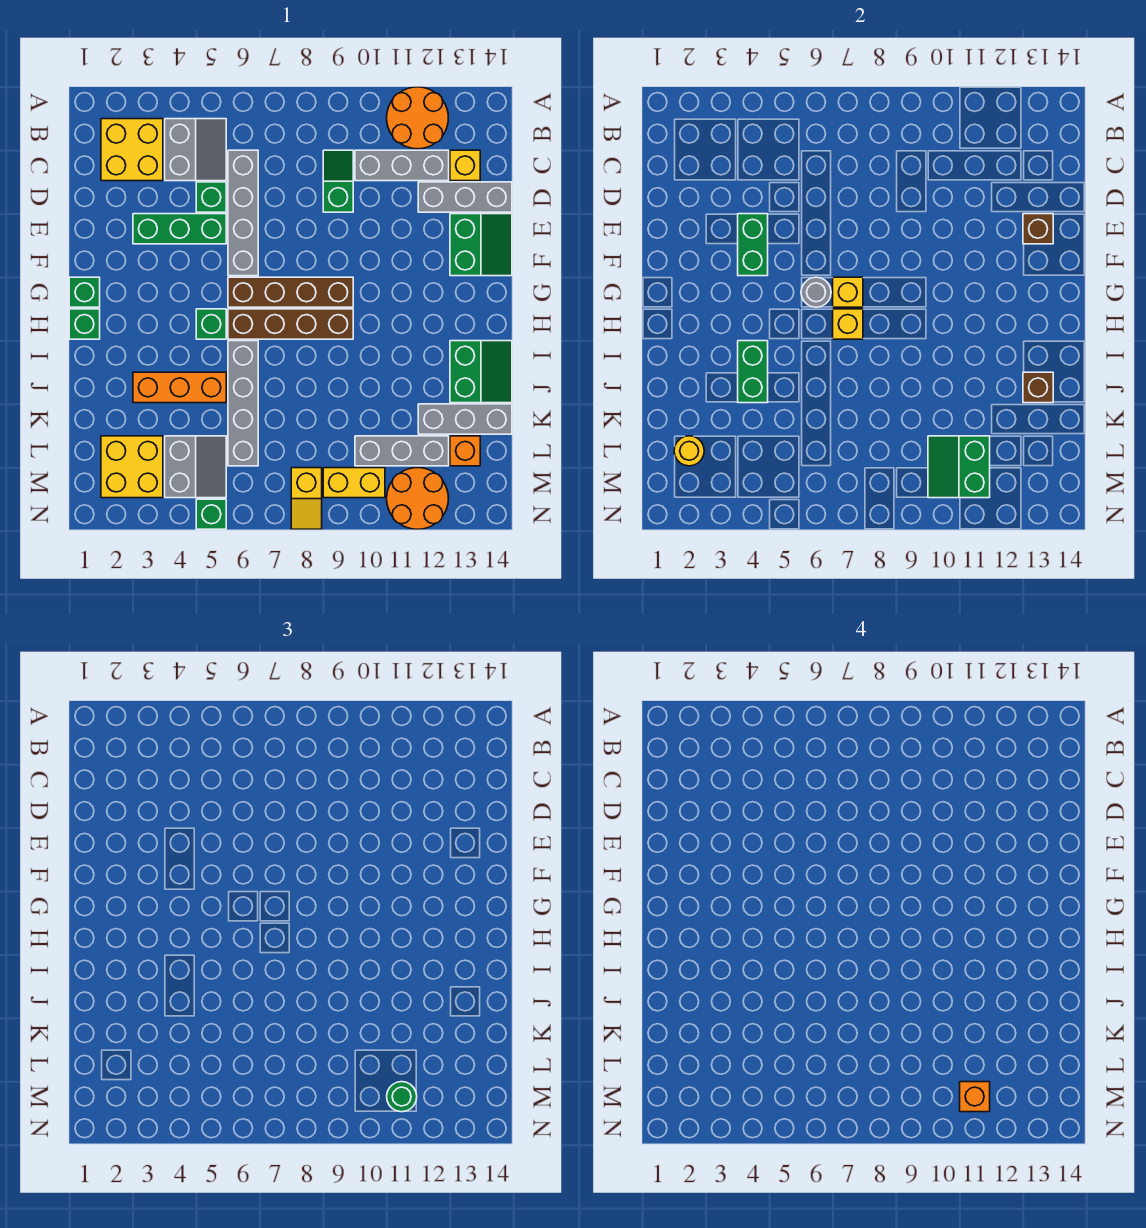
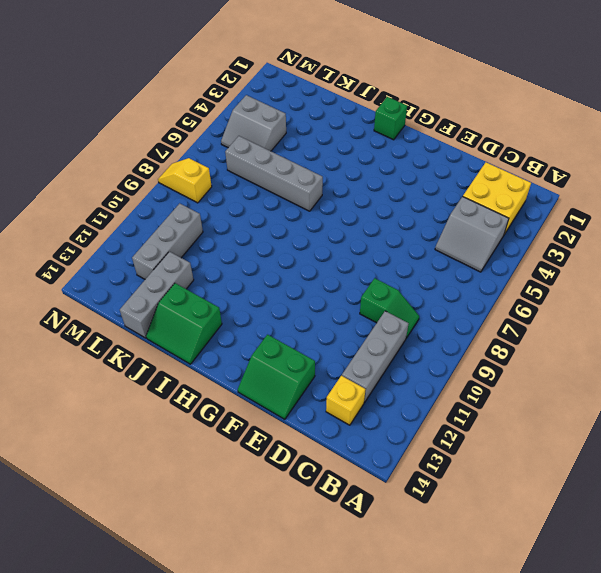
none -> orange 2x2 round brick [387,87,448,149]
none -> grey 1x4 brick [228,150,258,276]
none -> green 1x1 brick [196,182,226,212]
none -> grey 1x3 brick [418,182,512,212]

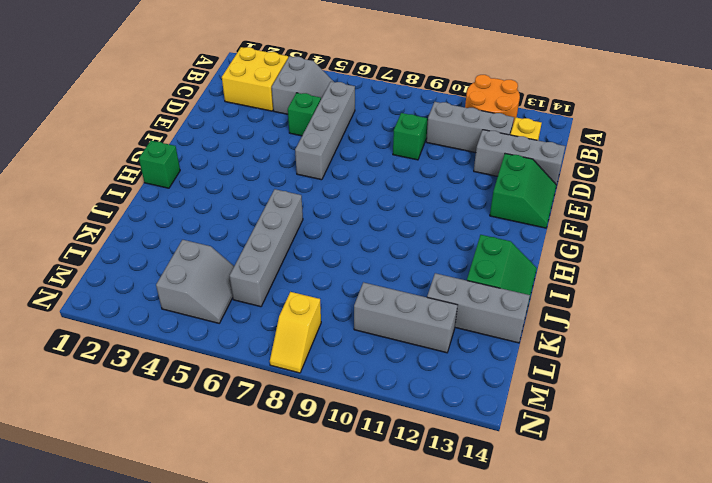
none -> green 1x3 brick [133,214,226,244]
none -> green 1x1 brick [69,277,100,307]
none -> brown 1x4 brick [228,277,353,307]
none -> green 1x1 brick [196,309,226,339]

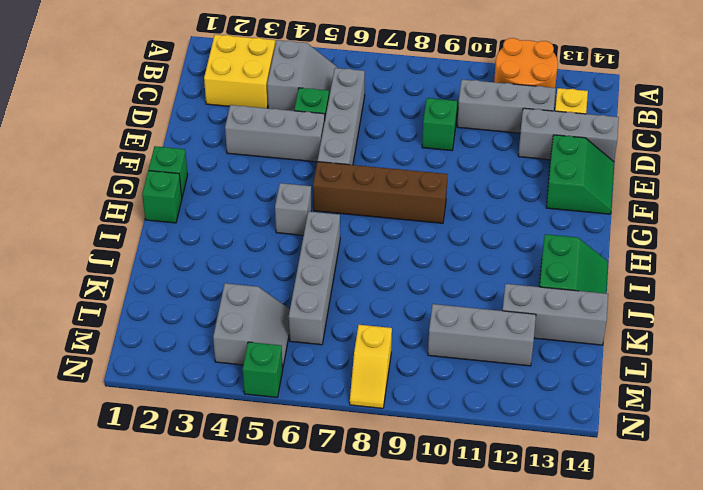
grey 1x3 brick [225,105,325,162] -> green 1x3 brick [133,214,226,244]
grey 1x1 brick [275,183,312,235] -> green 1x1 brick [196,309,226,339]
none -> brown 1x4 brick [228,309,353,339]
none -> orange 1x3 brick [133,372,226,403]
none -> yellow 2x2 brick [101,436,163,498]
none -> orange 1x1 brick [450,436,480,466]

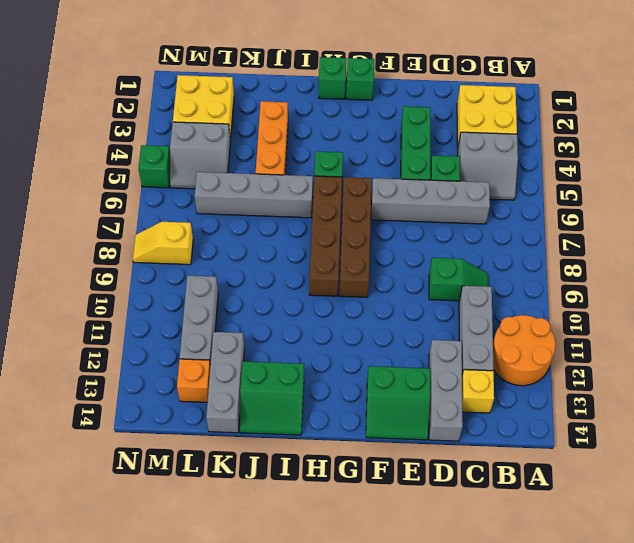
none -> yellow 1x2 brick [323,468,385,498]
none -> orange 2x2 round brick [387,468,448,529]
none -> green 1x2 brick [738,214,768,276]
none -> brown 1x1 brick [1023,214,1053,244]

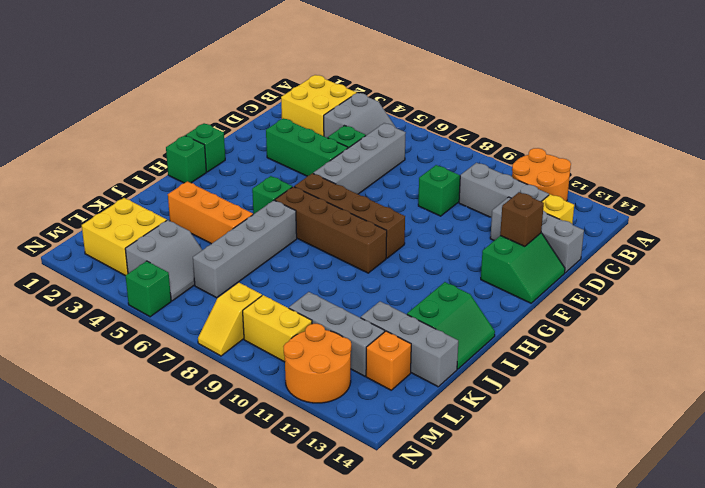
none -> green 1x2 brick [738,214,768,276]
none -> grey 1x1 round brick [801,277,831,307]
none -> yellow 1x1 brick [833,277,863,307]
none -> yellow 1x1 brick [833,309,863,339]

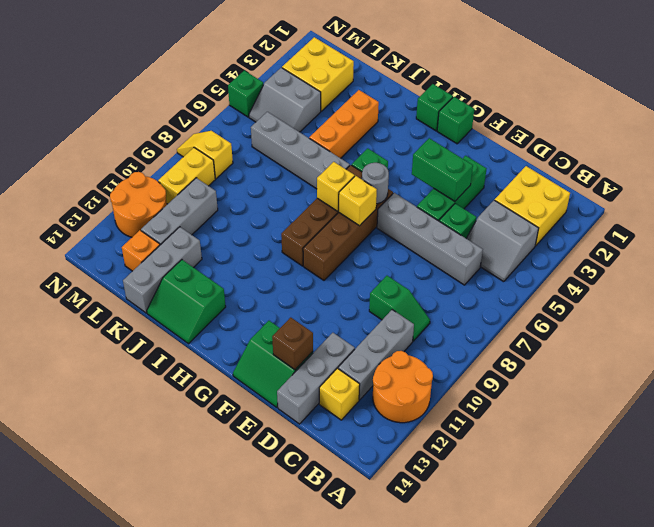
none -> green 1x2 brick [738,341,768,403]
none -> brown 1x1 brick [1023,372,1053,403]
none -> yellow 1x1 round brick [674,436,704,466]
none -> green 2x2 slope [928,436,990,498]

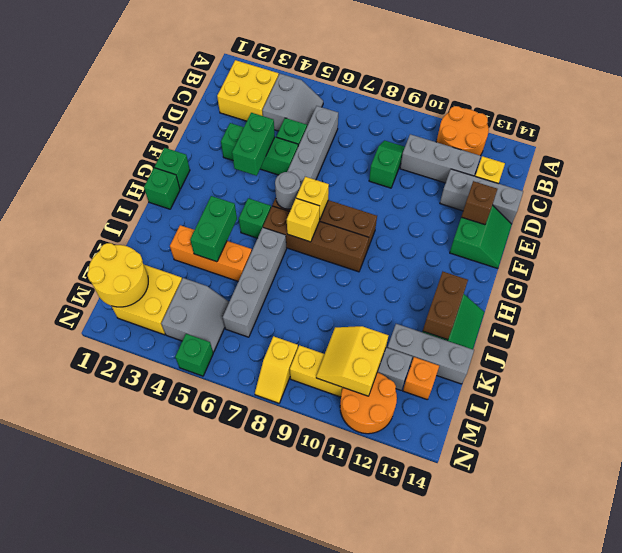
brown 1x2 brick [423,272,468,340] -> brown 1x1 brick [1023,372,1053,403]
yellow 2x2 round brick [87,243,148,307] -> yellow 1x1 round brick [674,436,704,466]
yellow 2x2 slope [316,326,389,396] -> green 2x2 slope [928,436,990,498]
none -> green 1x1 round brick [387,1082,417,1112]
none -> orange 1x1 brick [960,1082,990,1112]

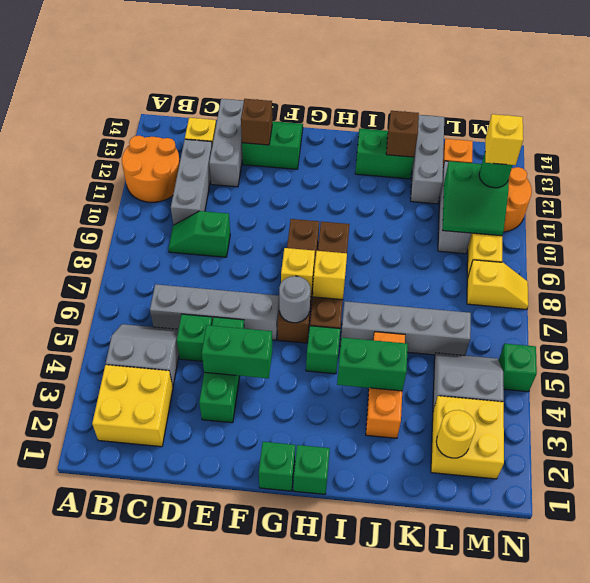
yellow 1x1 brick [485,114,523,165] -> orange 1x1 brick [960,1082,990,1112]

